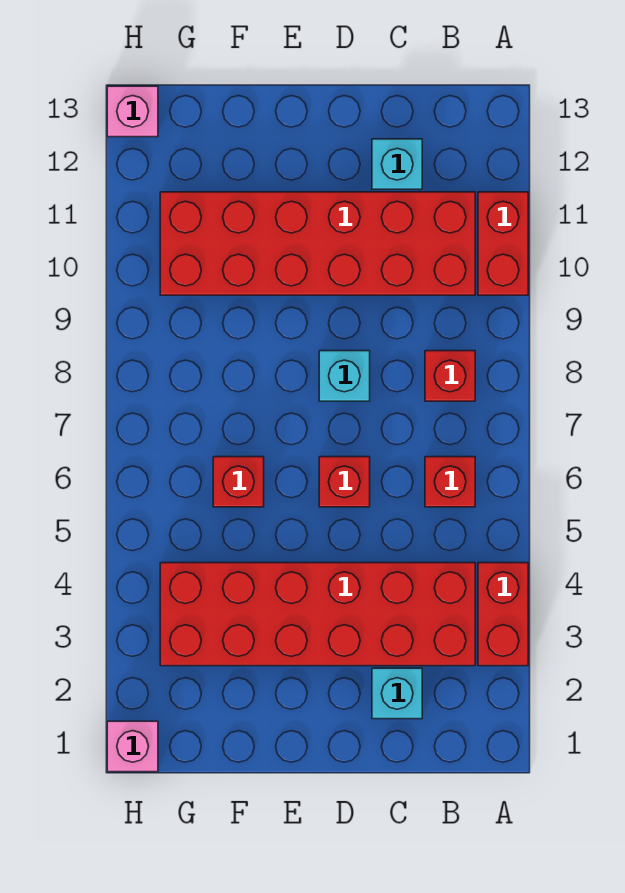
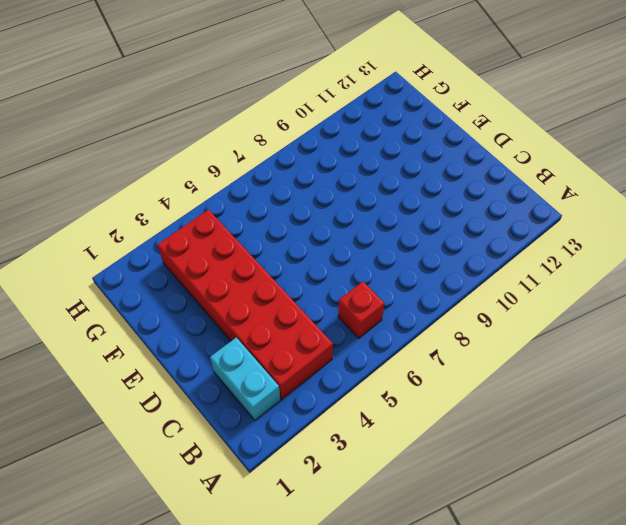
cyan 1x2 brick [210,337,281,420] -> cyan 1x1 brick [372,668,422,719]
none -> red 1x2 brick [478,563,528,666]
none -> red 1x2 brick [478,192,528,295]
none -> red 1x1 brick [425,351,475,401]

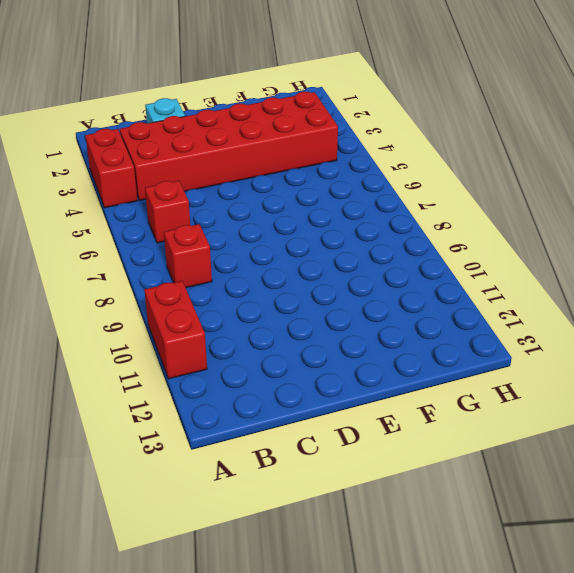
none -> red 2x6 brick [160,192,475,295]
none -> cyan 1x1 brick [372,139,422,189]
none -> red 1x1 brick [319,457,370,507]

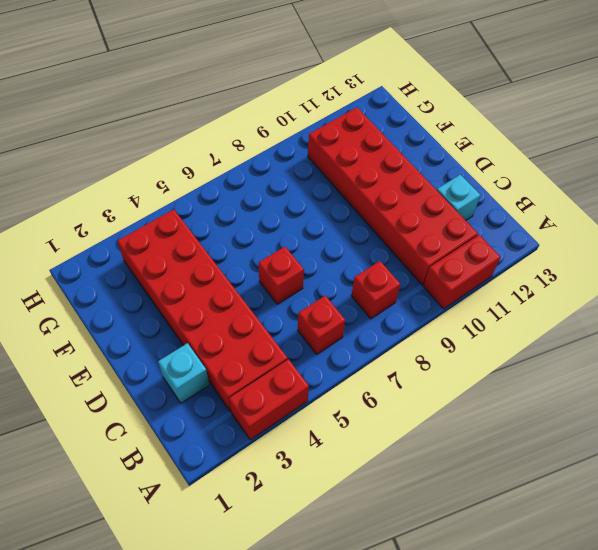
none -> cyan 1x1 brick [319,351,370,401]
none -> red 1x1 brick [213,457,264,507]
none -> pink 1x1 brick [107,721,158,772]

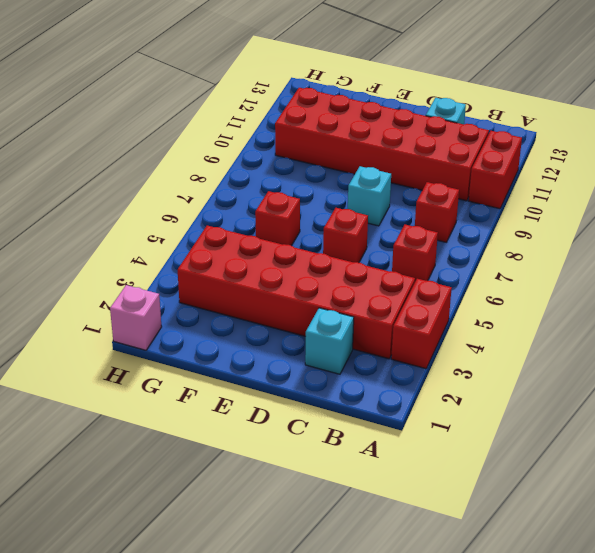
none -> pink 1x1 brick [107,86,158,137]

